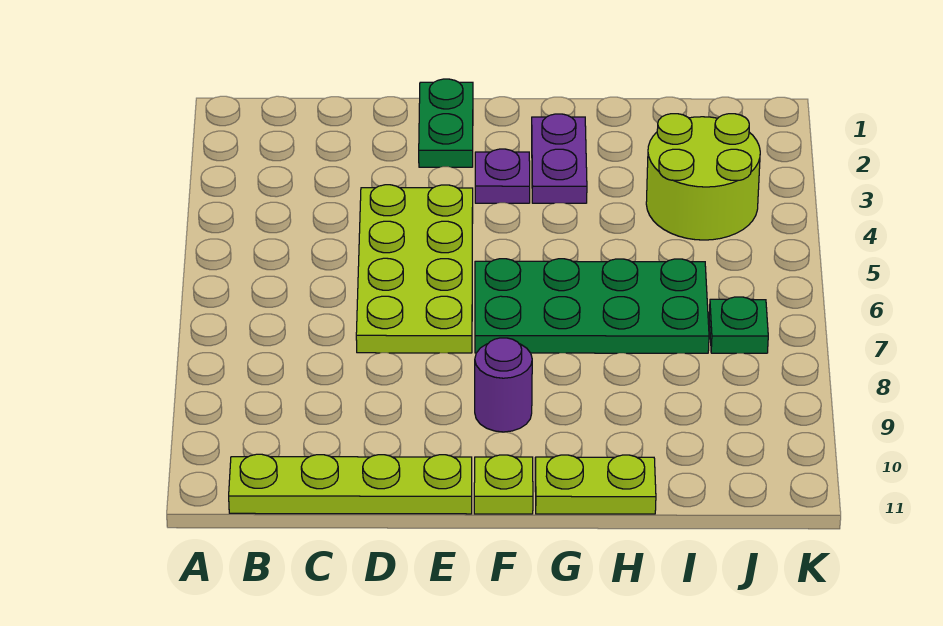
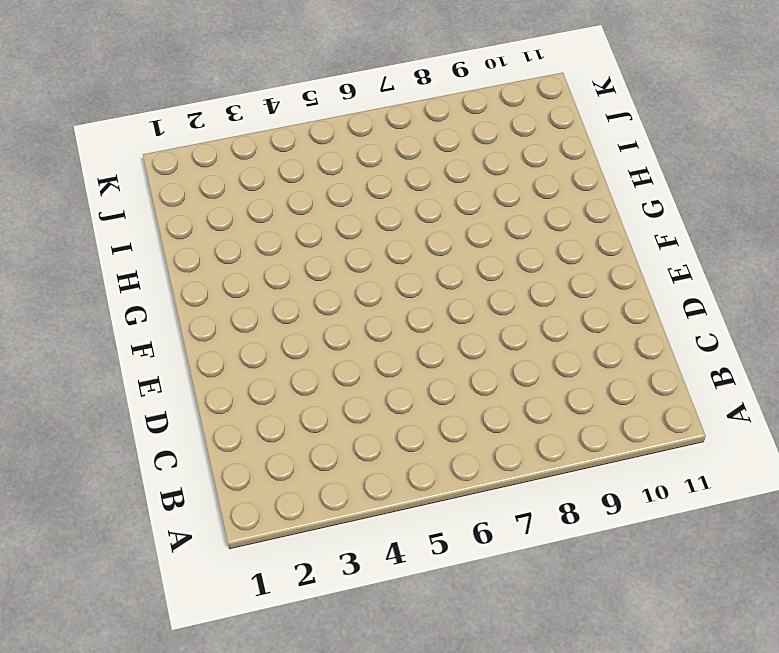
none -> lime 1x4 plate [229,454,472,514]
none -> lime 2x4 plate [356,185,473,353]

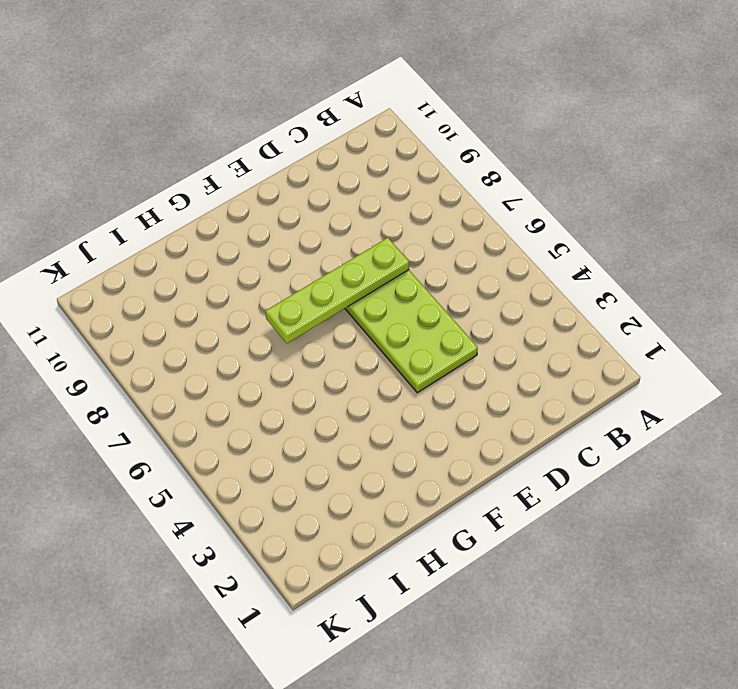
lime 1x4 plate [266,238,409,343] -> lime 1x4 plate moved to [229,454,472,514]
none -> green 1x2 plate [419,79,473,167]
none -> purple 1x1 plate [475,149,530,203]

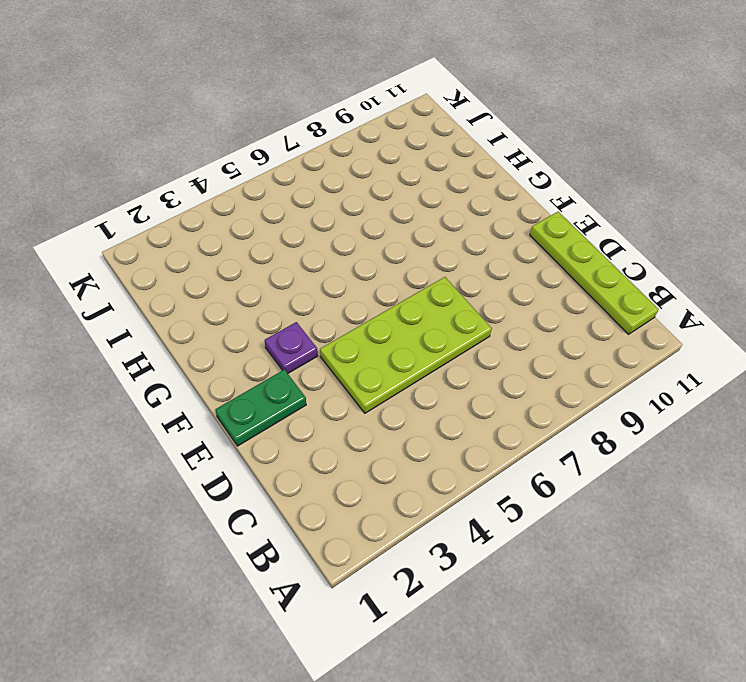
none -> green 2x4 plate [475,259,709,353]
none -> purple 1x1 round brick [475,338,532,432]

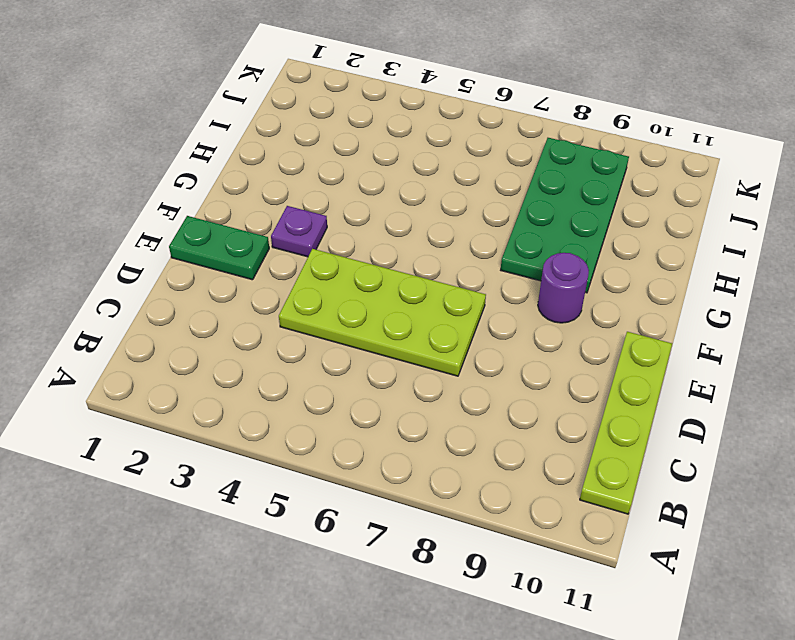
green 2x4 plate [501,138,629,293] -> green 2x4 plate moved to [475,259,709,353]
none -> lime 1x1 plate [474,455,533,514]
none -> purple 1x2 plate [532,114,587,203]

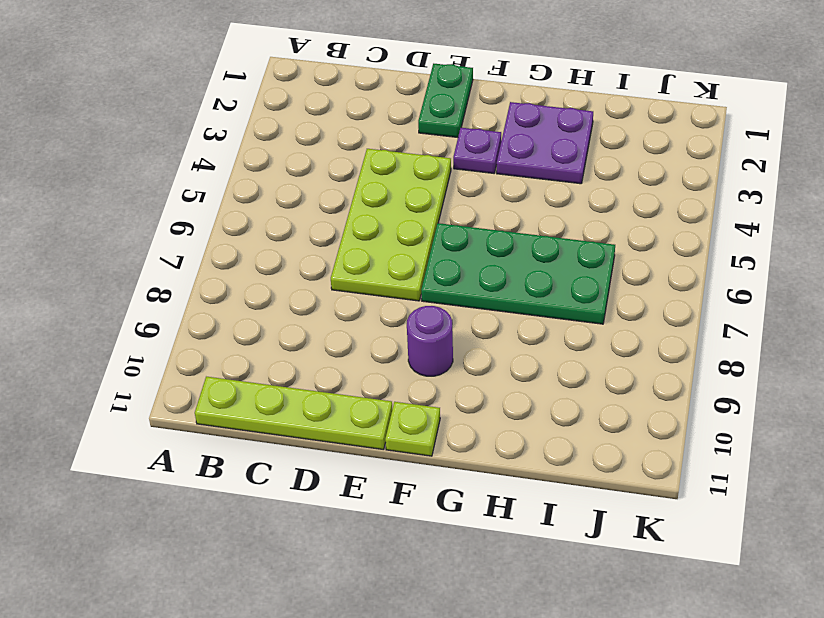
purple 2x2 plate [497,102,593,184] -> purple 1x2 plate [532,114,587,203]
none -> lime 1x2 plate [535,455,656,514]
none -> lime 2x2 round brick [646,114,760,240]

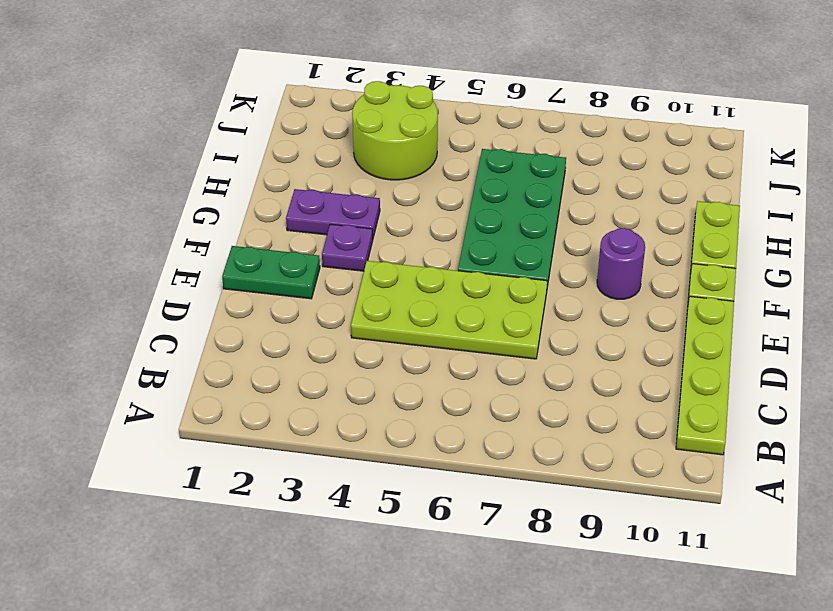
none -> green 1x1 plate [709,297,768,353]

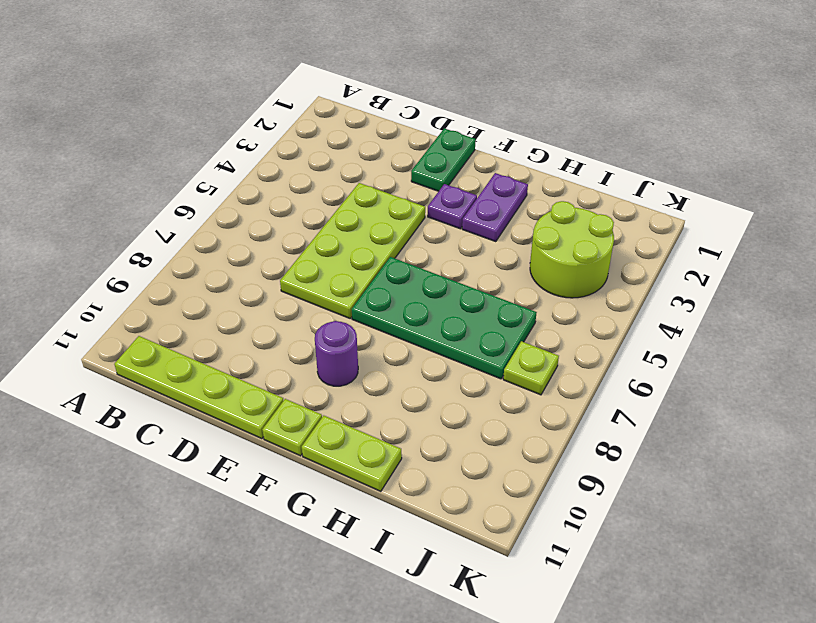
lime 1x1 plate [503,341,559,395] -> green 1x1 plate [709,297,768,353]

